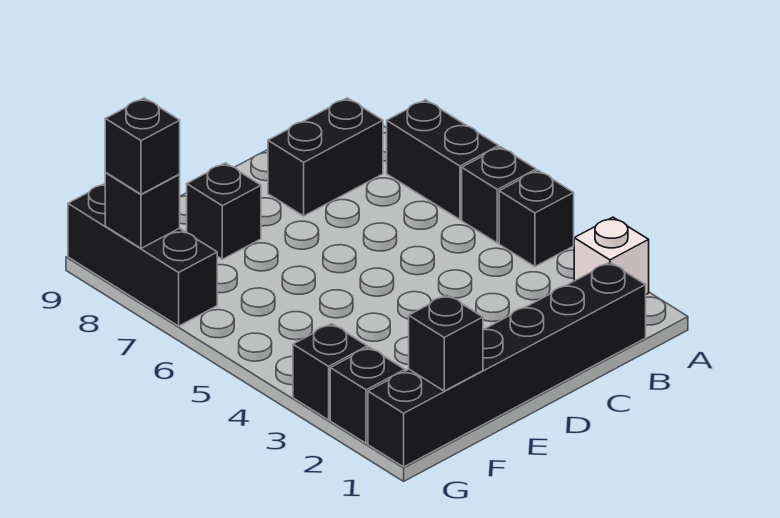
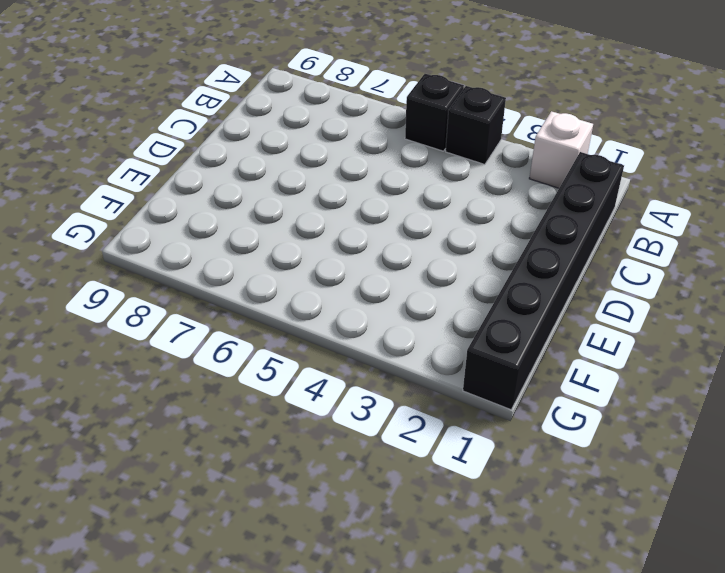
none -> black 1x2 brick [387,100,499,220]
none -> black 1x2 brick [268,98,383,216]
none -> black 1x1 brick [187,163,261,259]

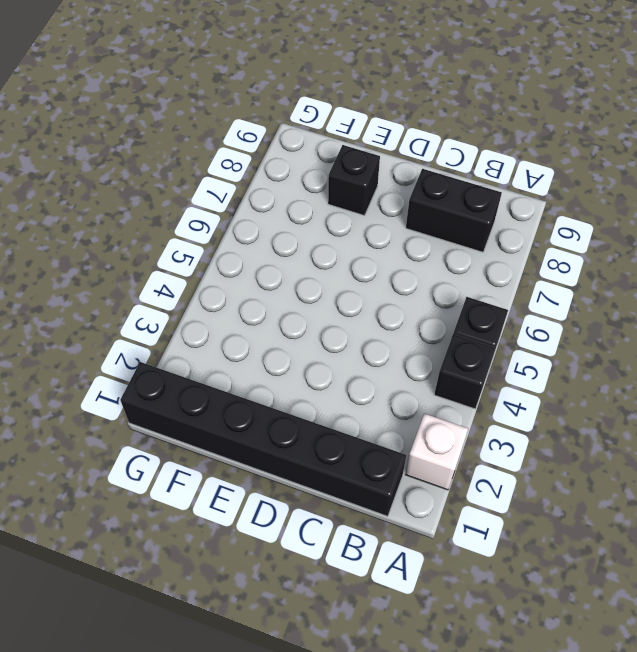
none -> black 1x2 brick [387,100,499,220]
none -> black 1x1 brick [330,347,405,443]
none -> black 1x1 brick [293,324,367,420]

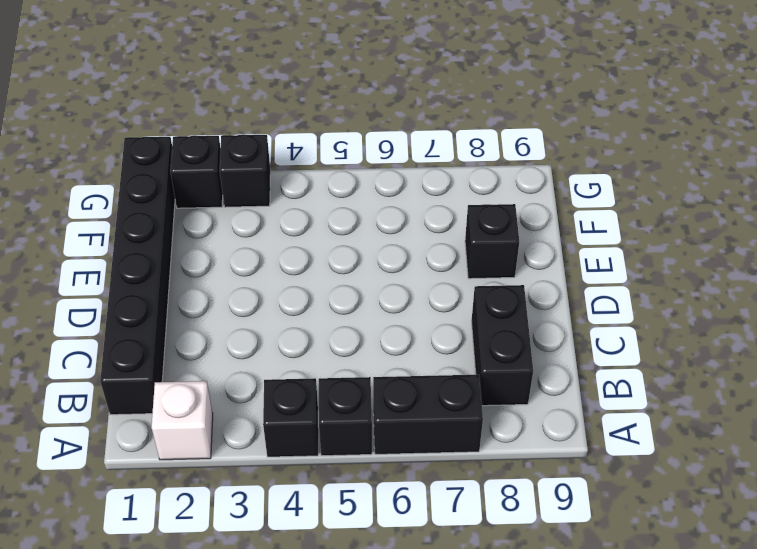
none -> black 1x3 brick [68,184,217,326]
none -> black 1x1 brick [409,295,483,391]
none -> black 1x1 brick [105,173,180,248]

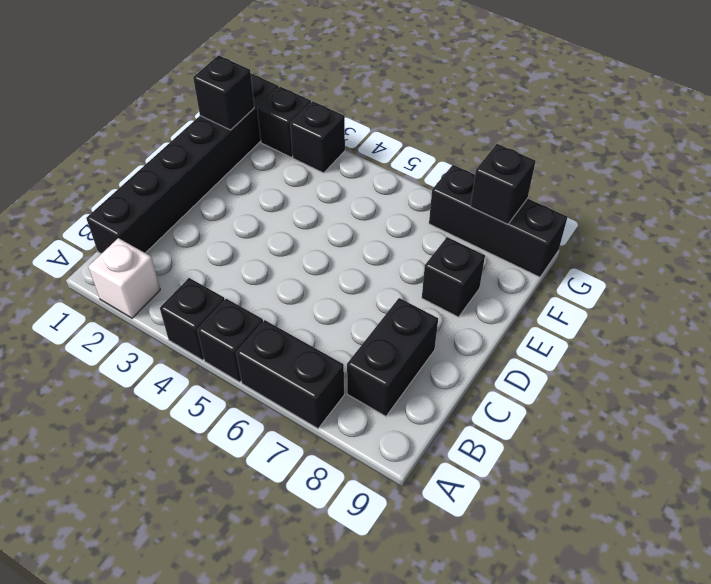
none -> black 1x1 brick [105,98,180,194]

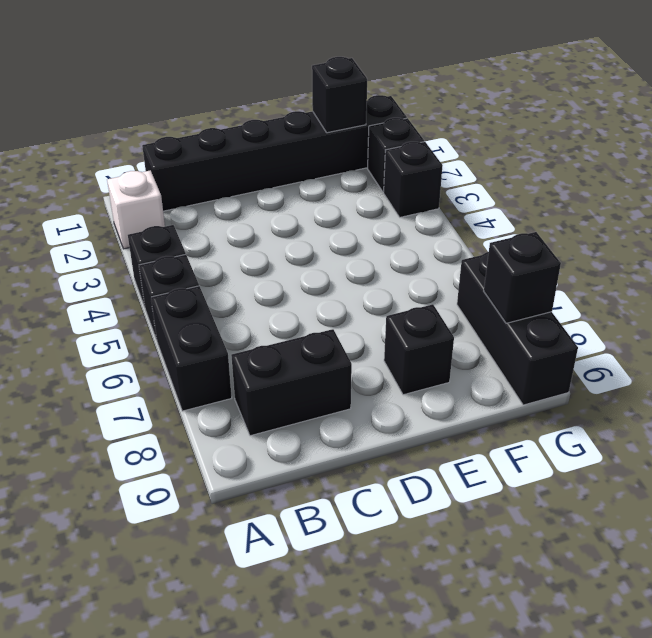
none -> black 1x1 brick [105,98,180,194]

